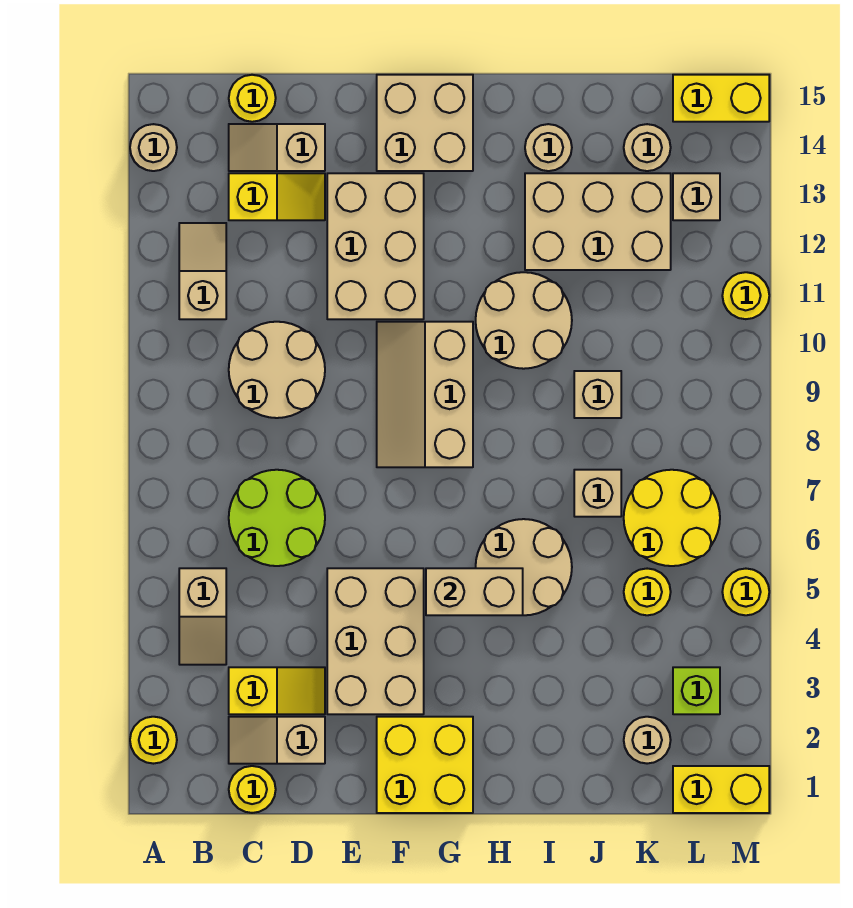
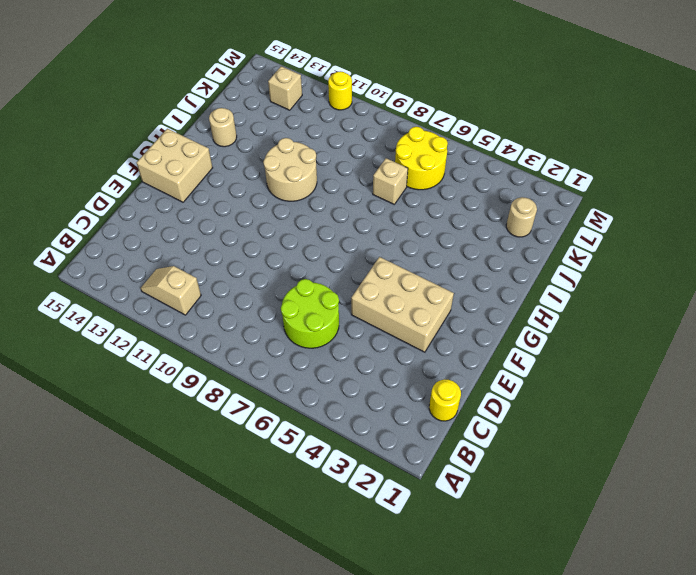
none -> yellow 1x1 round brick [130,717,177,764]
none -> tan 1x1 round brick [130,124,177,171]
none -> tan 1x2 slope [179,568,226,665]
none -> tan 1x2 slope [229,717,325,764]

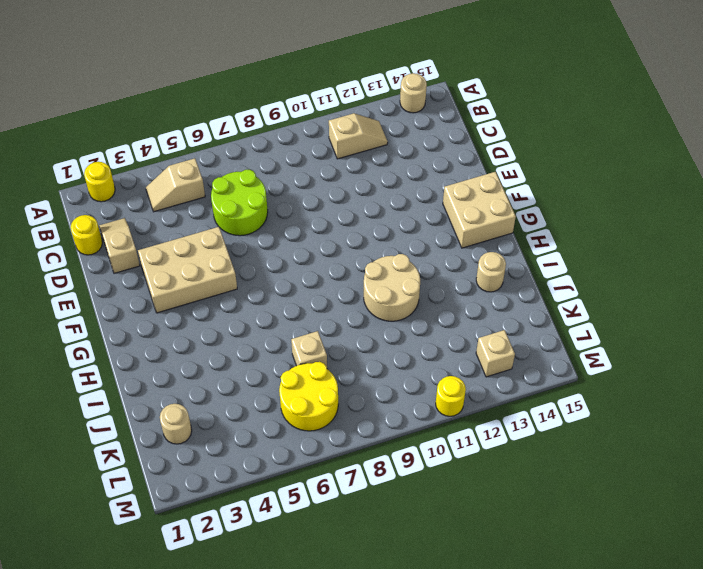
none -> yellow 1x2 slope [229,667,325,714]
none -> tan 2x2 round brick [229,322,325,418]
none -> yellow 1x2 slope [229,173,325,220]
none -> tan 1x2 slope [229,124,325,171]

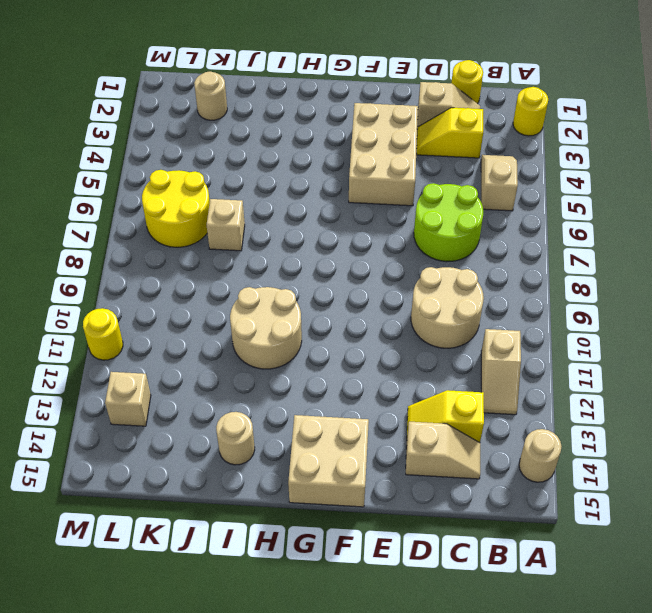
none -> yellow 1x1 round brick [229,75,276,122]
none -> tan 2x3 brick [327,173,424,319]
none -> yellow 2x2 brick [377,717,473,813]
none -> tan 2x3 slope [377,322,473,467]

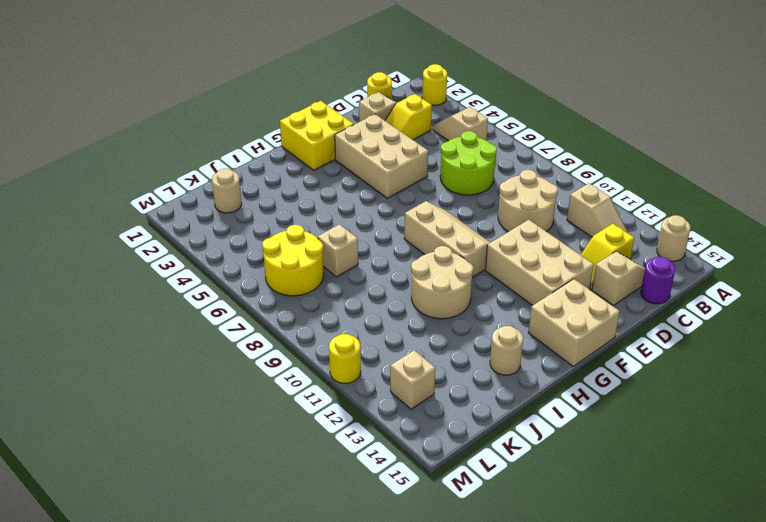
purple 1x1 round brick [641,257,675,304] -> yellow 1x1 round brick [229,75,276,122]
none -> tan 2x2 round brick [476,519,572,615]
none -> tan 2x3 brick [525,173,671,270]
none -> tan 1x1 brick [574,371,621,418]
none -> yellow 1x1 round brick [624,569,671,615]

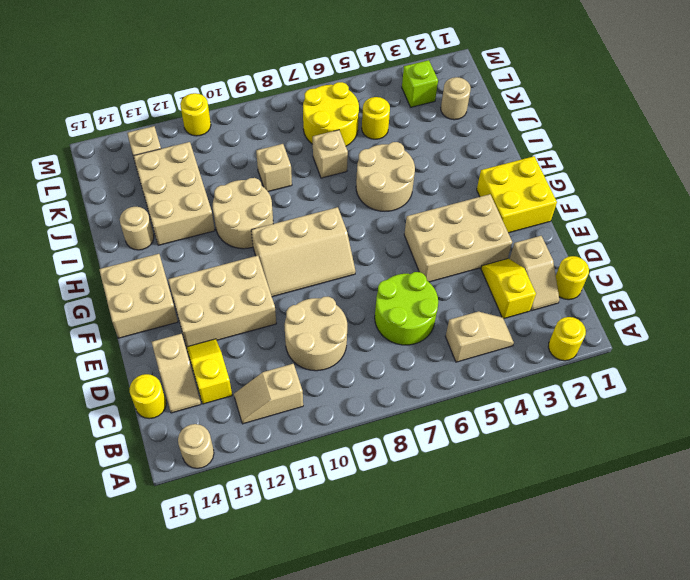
none -> tan 1x1 round brick [624,124,671,171]
none -> yellow 1x2 brick [673,766,769,813]
none -> yellow 1x2 brick [673,75,769,122]
none -> yellow 1x1 round brick [722,569,769,615]

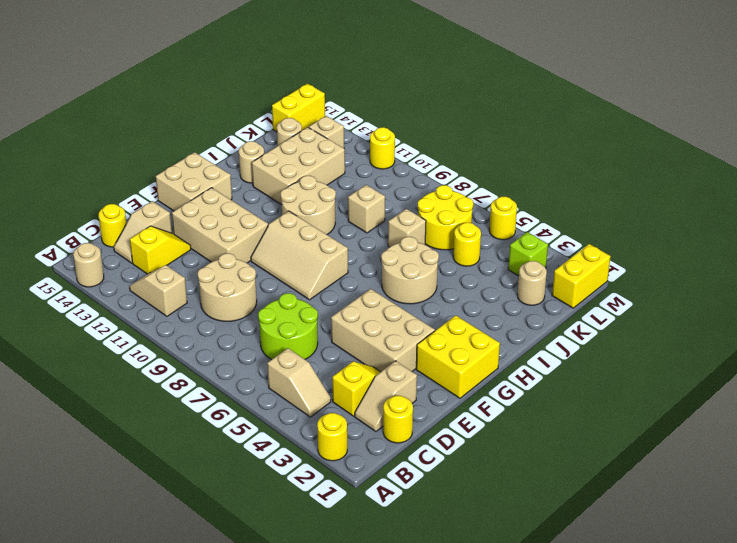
none -> tan 1x2 brick [426,568,523,615]

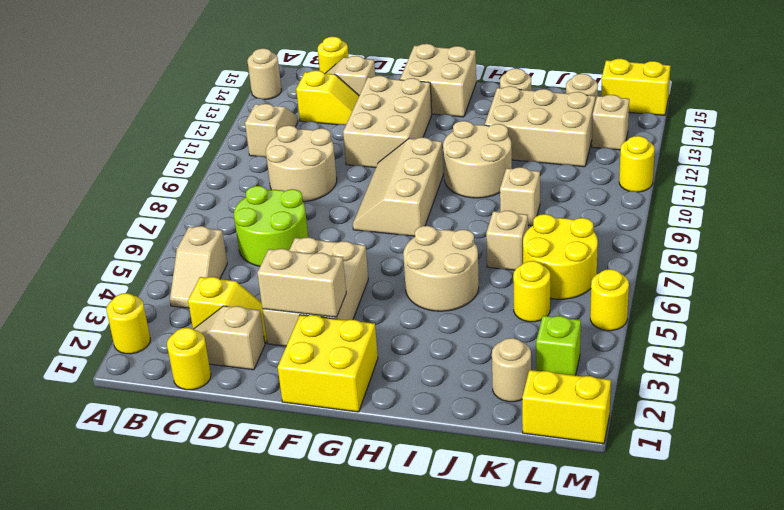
tan 1x2 brick [257,249,346,317] -> tan 1x2 brick moved to [426,568,523,615]

